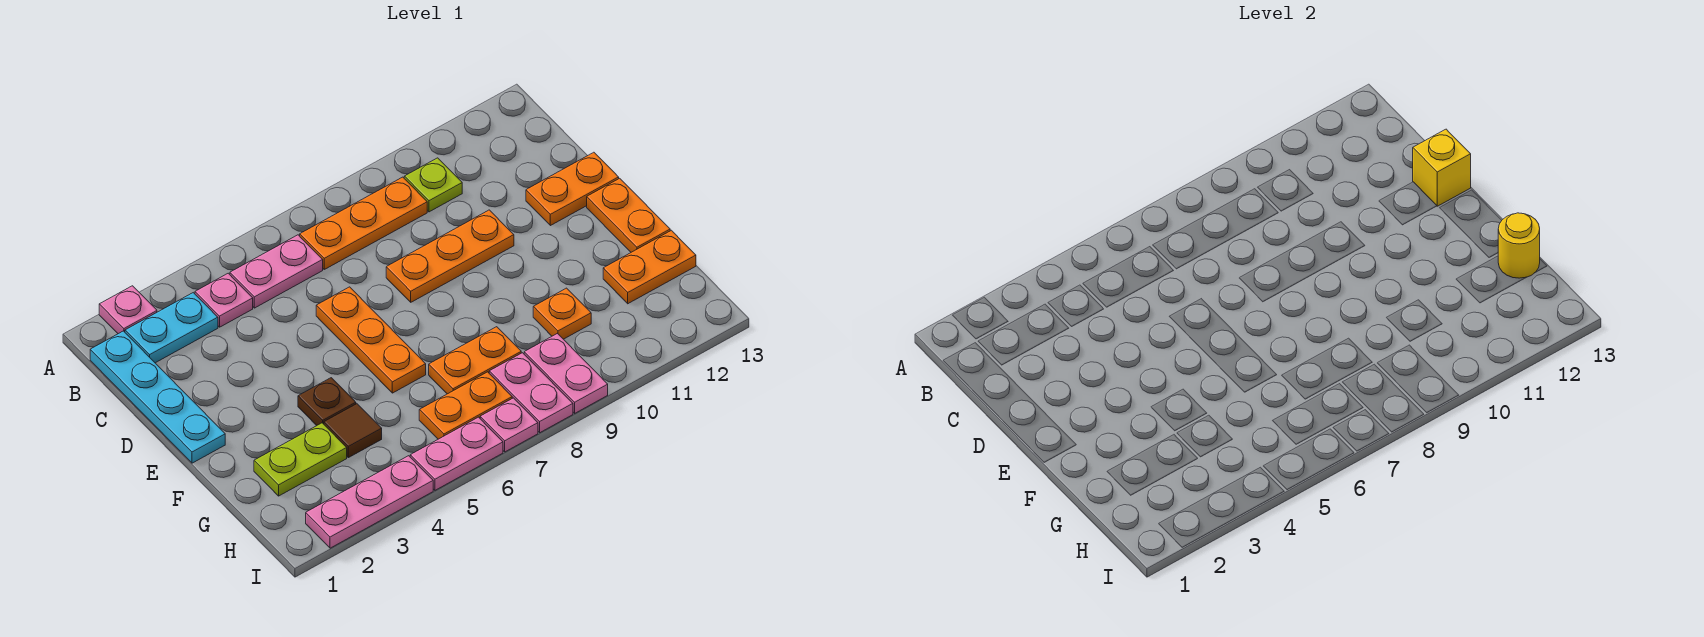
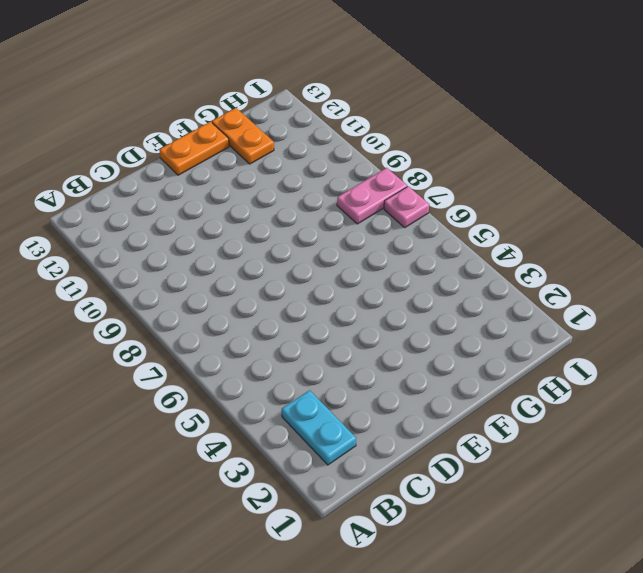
none -> pink 1x1 plate [99,286,157,334]
none -> cyan 1x4 plate [90,331,225,463]
none -> pink 1x1 plate [195,273,253,327]

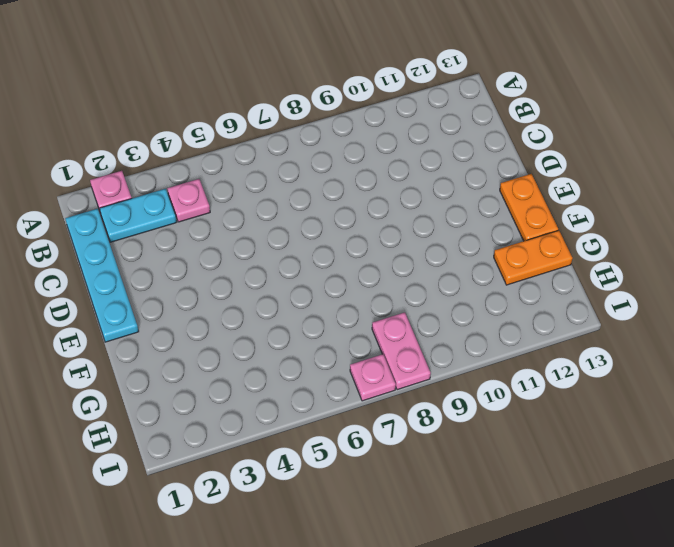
none -> pink 1x2 plate [230,235,323,308]
none -> orange 1x3 plate [300,177,427,269]
none -> lime 1x1 plate [404,158,462,212]

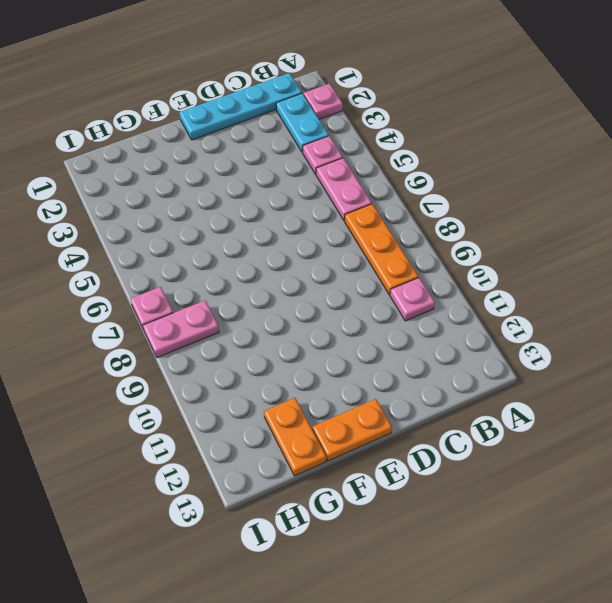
pink 1x1 plate [390,278,435,321] -> lime 1x1 plate [404,158,462,212]
none -> orange 1x3 plate [316,287,426,393]
none -> orange 1x3 plate [386,210,514,302]
none -> orange 1x2 plate [526,152,619,226]

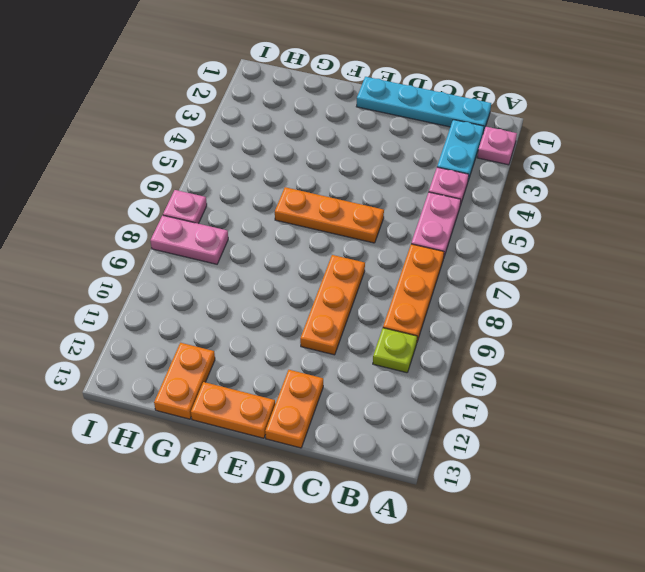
none -> brown 1x1 plate [298,378,356,426]
none -> lime 1x2 plate [254,423,347,496]
none -> brown 1x1 tile [324,404,382,458]

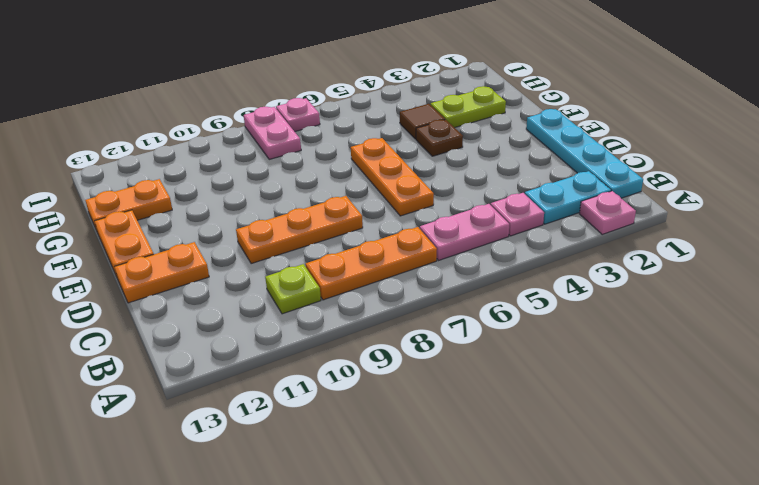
none -> orange 1x2 plate [429,327,521,394]
none -> orange 1x1 plate [533,288,591,339]
none -> orange 1x2 plate [419,372,512,439]

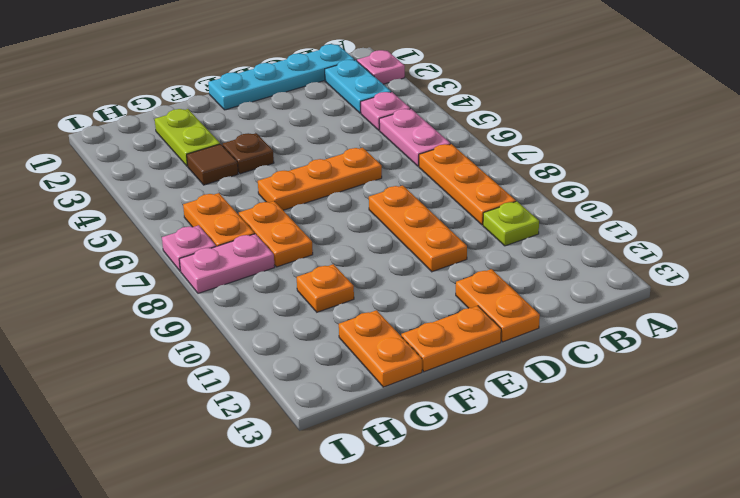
none -> pink 1x2 plate [524,334,608,413]
none -> pink 1x3 plate [306,456,433,548]
none -> pink 1x2 plate [410,417,503,490]

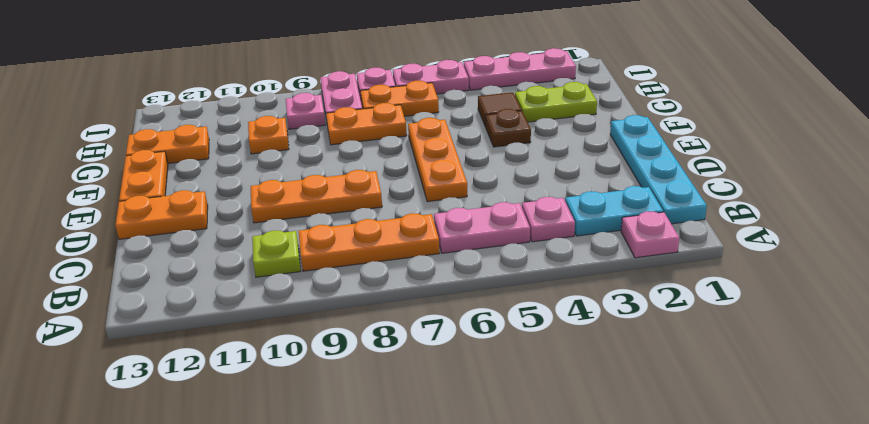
pink 1x1 plate [285,93,325,129] -> pink 1x2 plate [524,334,608,413]
none -> yellow 1x1 brick [1413,129,1471,206]
none -> yellow 1x1 round brick [1498,213,1540,278]

